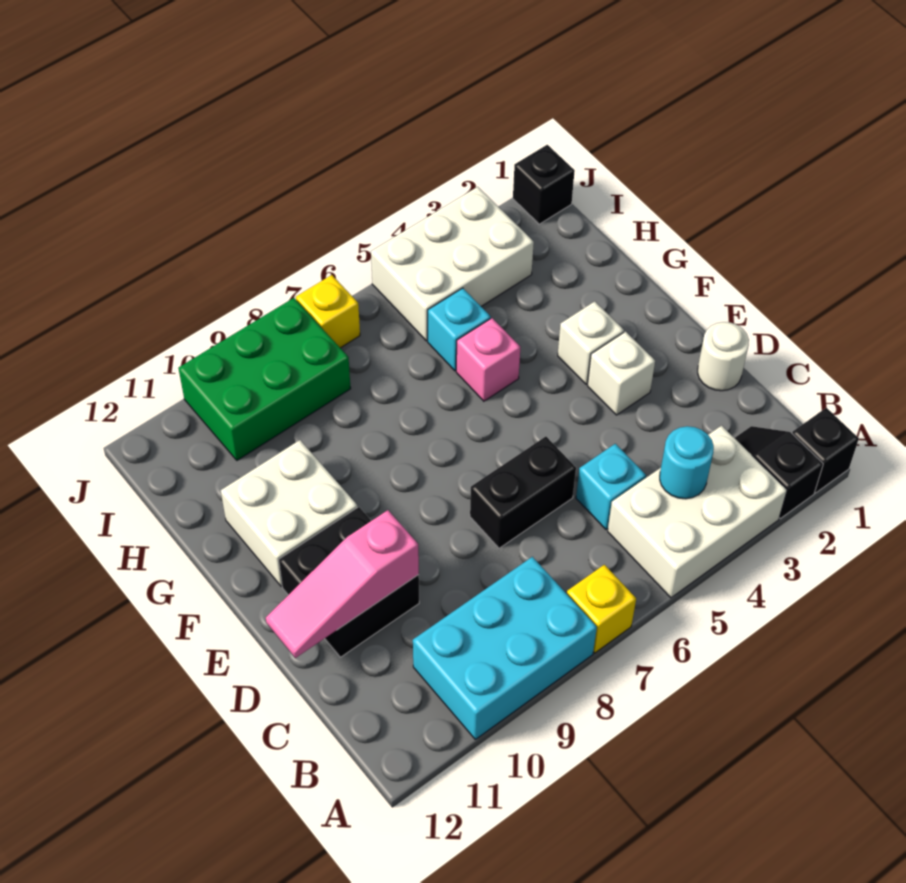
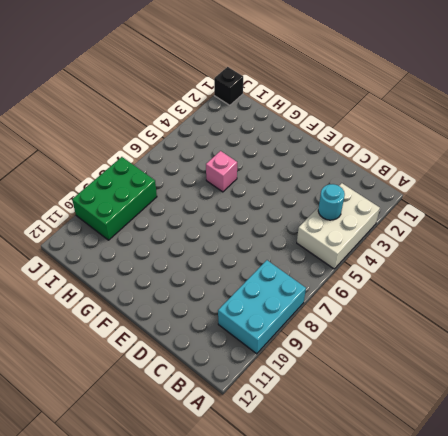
none -> black 1x1 brick [792,408,859,493]
none -> black 1x2 slope [735,426,823,518]
none -> yellow 1x1 brick [567,565,636,653]

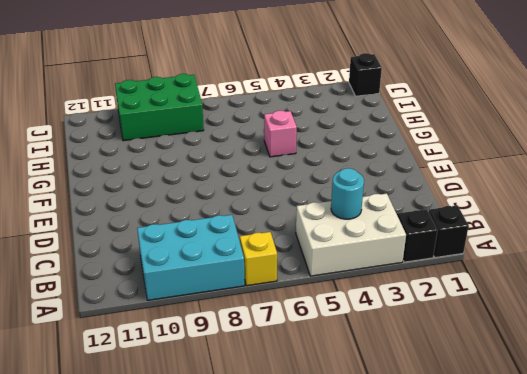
none -> cyan 1x1 brick [576,444,646,529]
none -> white 1x1 round brick [698,322,749,391]
none -> black 1x2 brick [470,437,576,548]

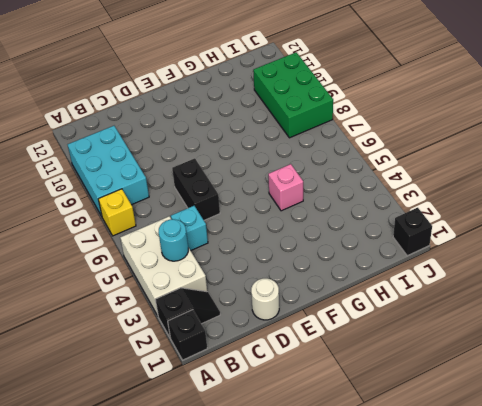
none -> black 2x2 brick [279,507,419,657]
none -> white 1x1 brick [587,332,655,415]
none -> white 1x1 brick [558,301,624,384]

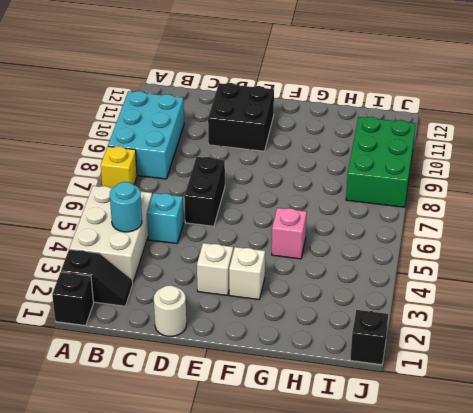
none -> white 2x2 brick [221,440,358,586]
none -> cyan 1x1 brick [428,288,491,371]
none -> white 2x3 brick [371,187,534,341]

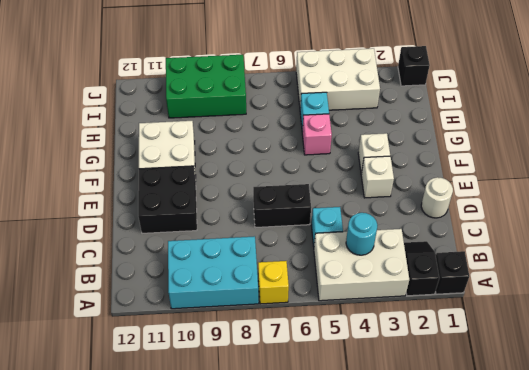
none -> yellow 1x1 brick [296,275,360,348]
none -> pink 1x3 slope [266,510,419,658]

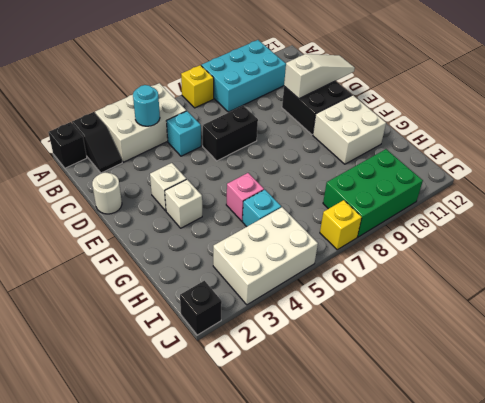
white 1x3 slope [284,54,355,99] -> pink 1x3 slope [266,510,419,658]

